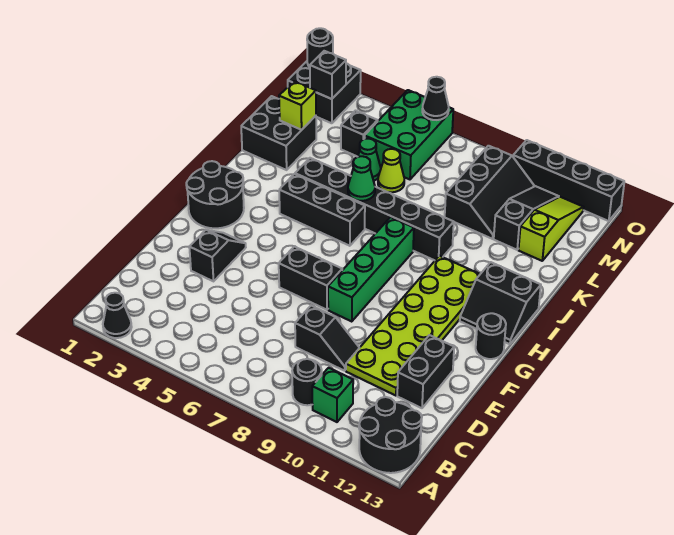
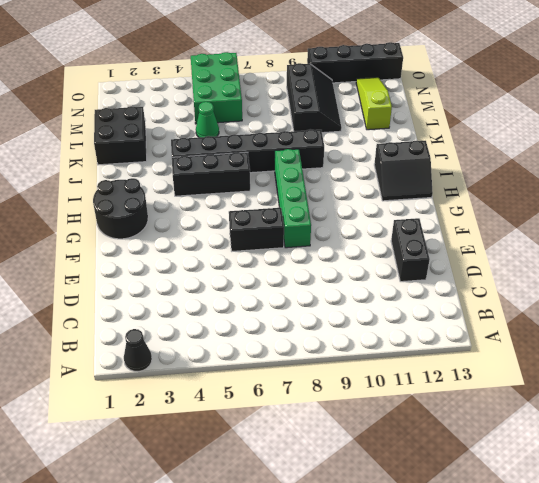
none -> black 2x2 round brick [359,397,422,473]
none -> black 1x1 round brick [292,359,322,405]
none -> green 1x1 brick [312,368,353,422]
none -> black 1x2 slope [295,306,359,371]

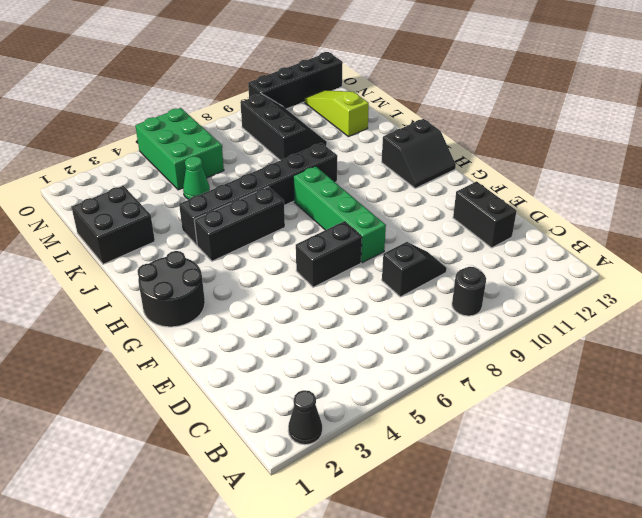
none -> black 2x2 round brick [359,397,422,473]
none -> green 1x1 brick [312,368,353,422]
none -> lime 2x6 plate [346,256,480,396]
none -> black 1x2 slope [189,230,246,281]

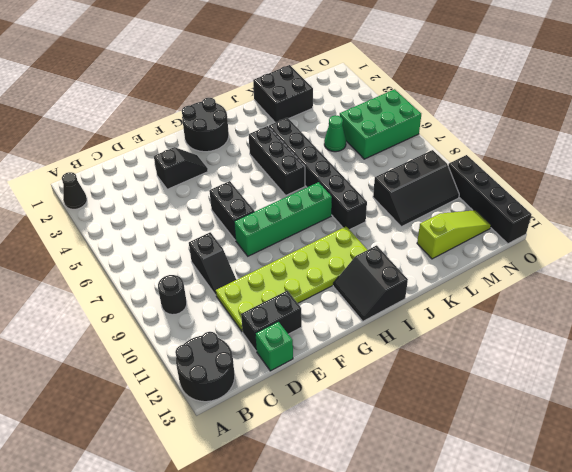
green 1x1 brick [255,322,293,371] -> green 1x1 brick moved to [312,368,353,422]
none -> black 1x1 round brick [476,313,506,359]
none -> lime 1x1 cone [378,149,404,192]
none -> black 1x3 slope [494,186,559,250]
none -> black 1x1 brick [341,111,378,157]

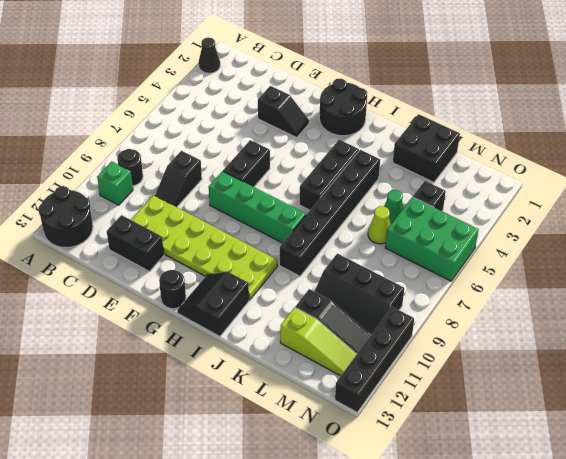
none -> black 2x2 brick [288,61,361,123]
none -> green 1x1 cone [348,156,375,201]
none -> lime 1x1 brick [279,81,316,130]
none -> black 1x1 brick [310,51,346,99]

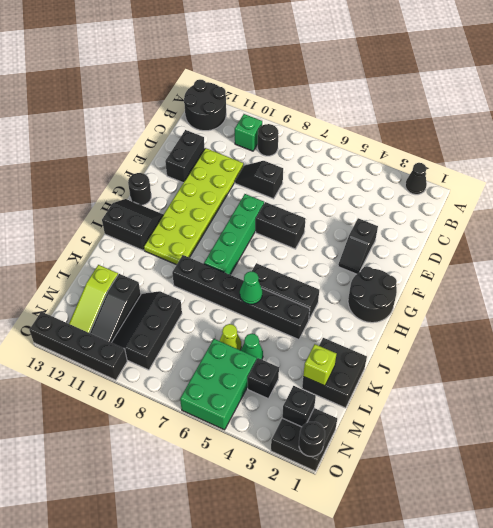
none -> black 1x1 cone [422,77,449,120]

